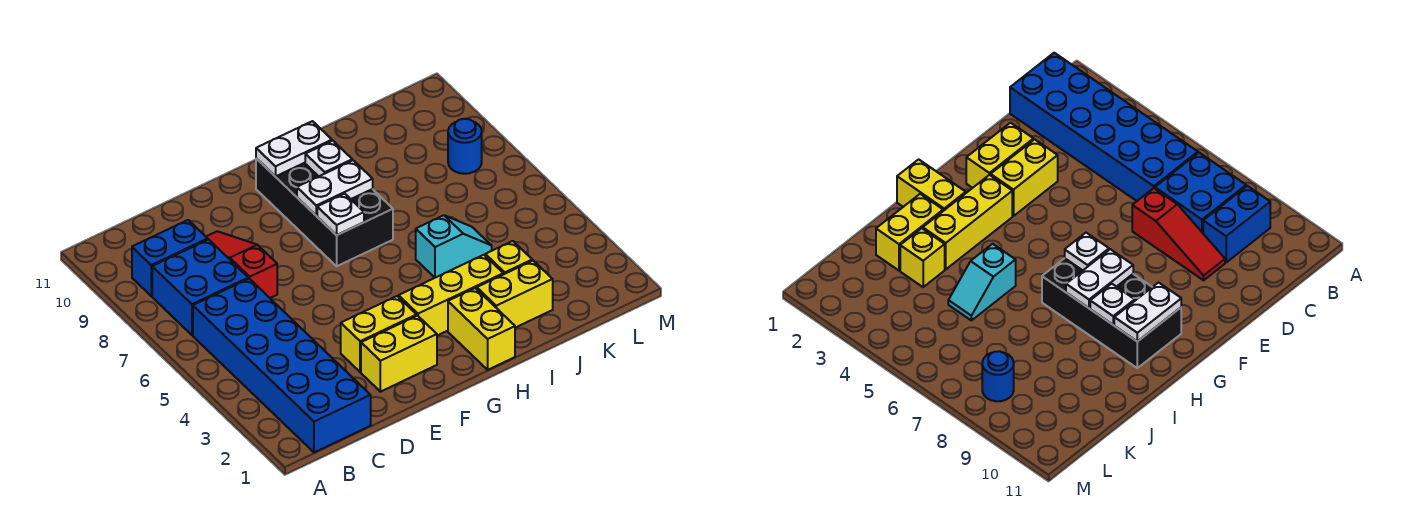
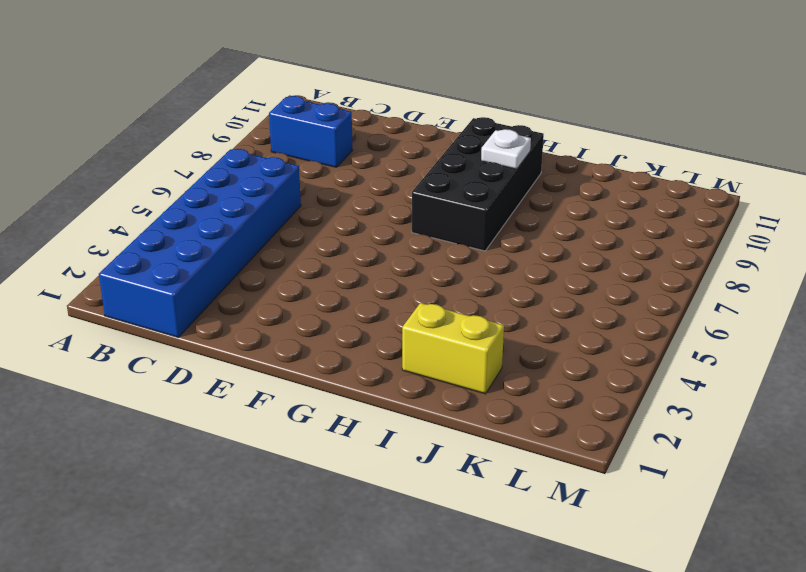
none -> blue 2x2 brick [152,240,248,335]
none -> red 1x3 slope [206,231,277,298]
none -> yellow 1x2 brick [361,316,437,392]

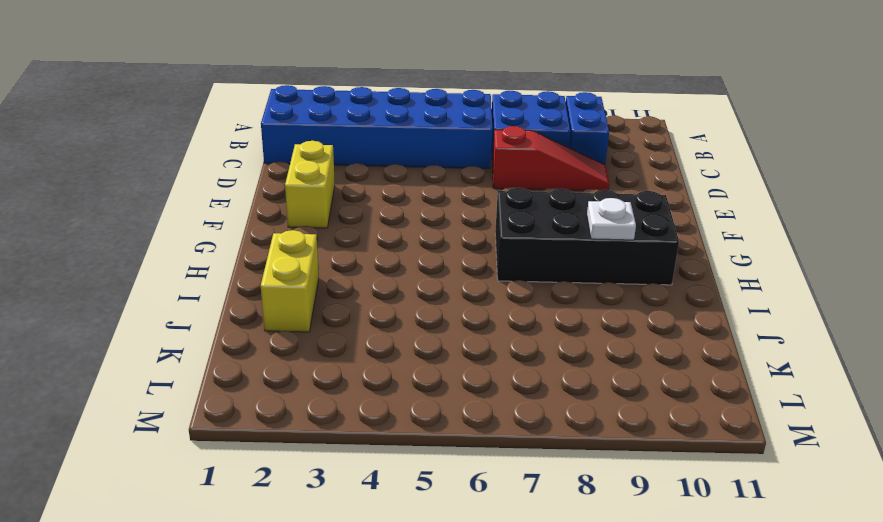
none -> yellow 1x2 brick [341,296,417,372]
none -> yellow 1x3 brick [399,255,503,335]
none -> yellow 1x2 brick [448,288,515,370]

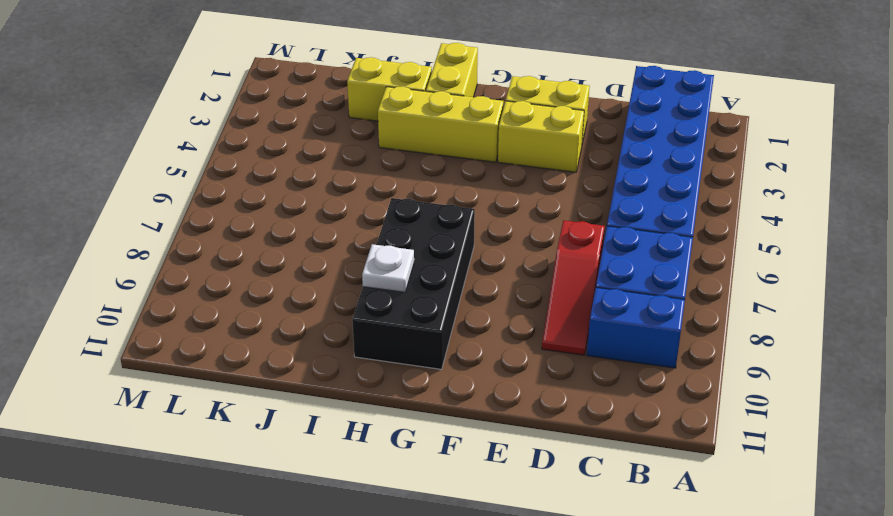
none -> cyan 1x2 slope [416,215,492,278]
none -> yellow 1x1 brick [485,241,532,274]
none -> blue 1x1 round brick [448,119,482,174]

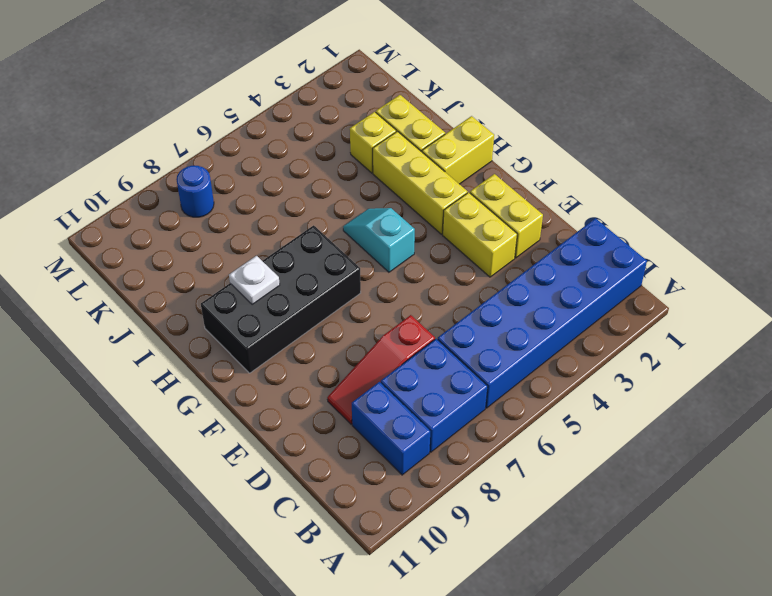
cyan 1x2 slope [343,208,415,272] -> cyan 1x2 slope moved to [416,215,492,278]
none -> white 1x1 plate [317,194,364,235]
none -> white 1x2 plate [297,160,373,215]
none -> white 1x2 plate [256,121,332,176]

